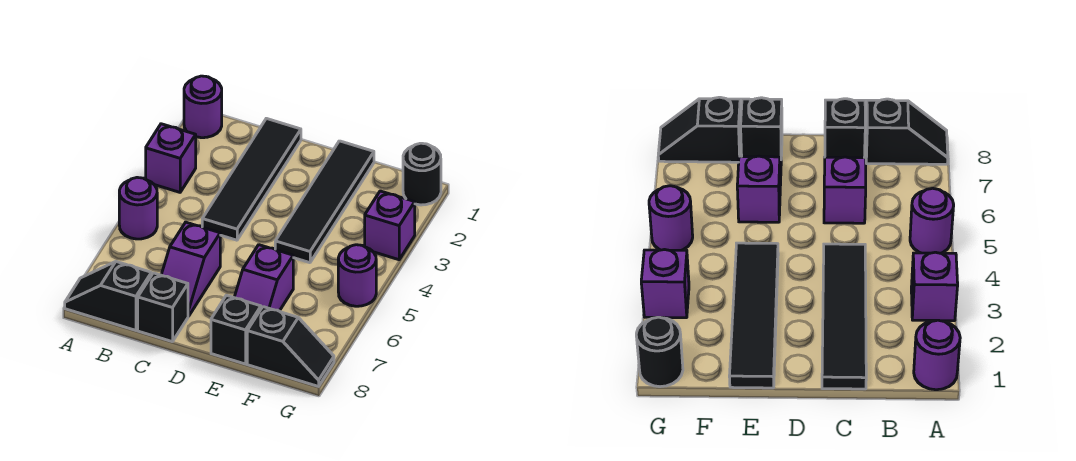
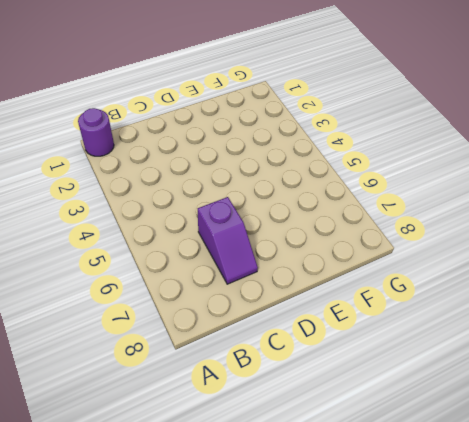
none -> purple 1x1 brick [146,124,196,192]
none -> purple 1x1 round brick [119,177,157,239]
none -> black 1x2 slope [65,262,151,330]

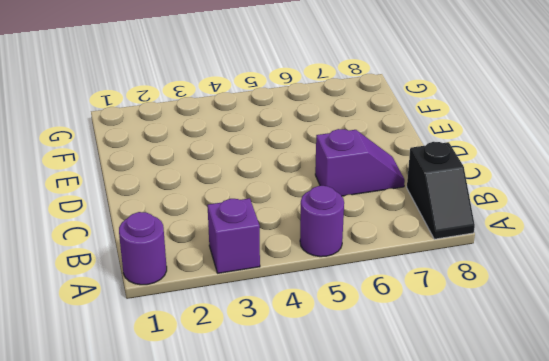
none -> black 1x4 tile [202,118,301,240]
none -> black 1x1 brick [138,273,188,342]
none -> black 1x4 tile [275,141,374,263]

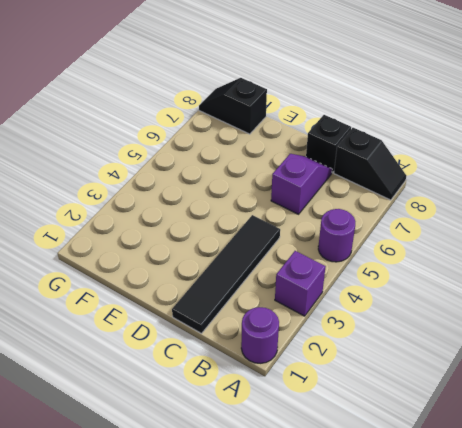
none -> black 1x4 tile [275,141,374,263]
none -> purple 1x2 slope [234,245,293,311]
none -> black 1x1 brick [211,295,261,364]

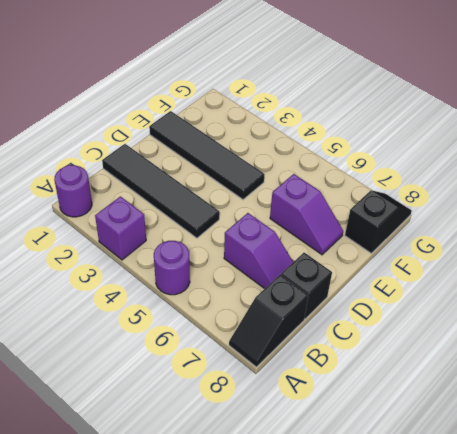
none -> black 1x1 brick [211,295,261,364]
none -> black 1x1 round brick [403,143,441,205]
none -> purple 1x1 brick [365,191,415,260]

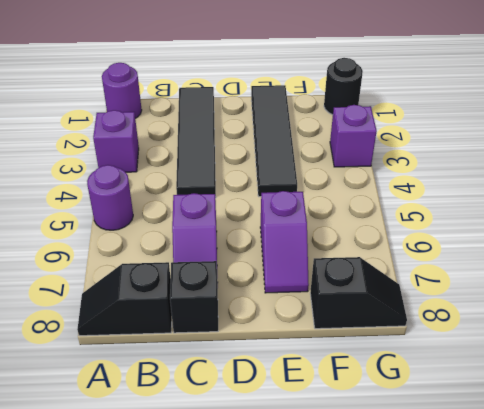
none -> black 1x1 brick [211,295,261,364]
none -> purple 1x1 round brick [338,245,376,306]

